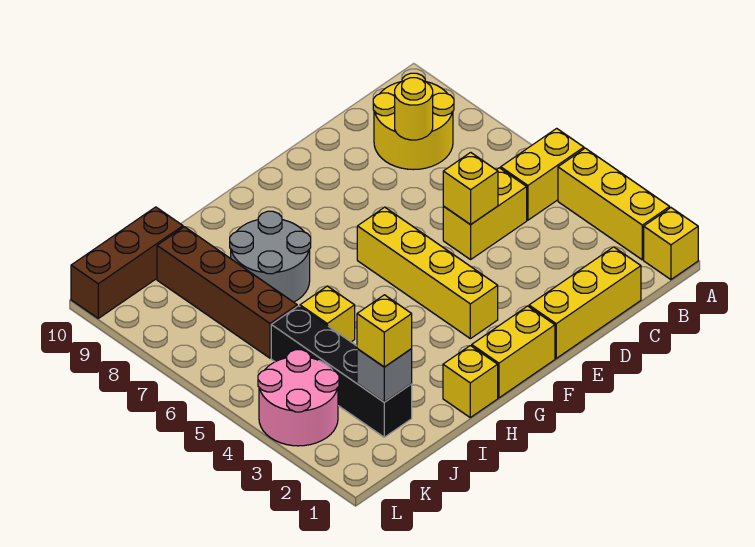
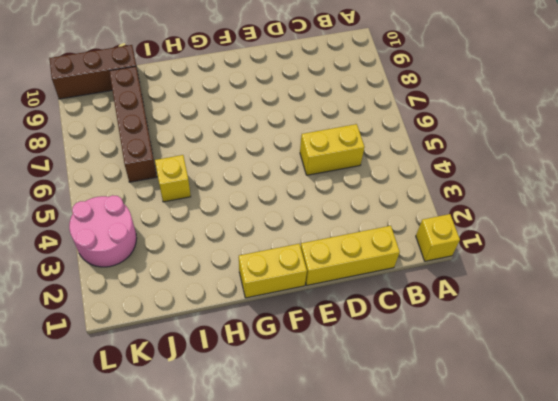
none -> yellow 1x3 brick [558,148,670,260]
none -> yellow 1x2 brick [501,128,584,220]
none -> yellow 2x2 round brick [373,73,454,170]

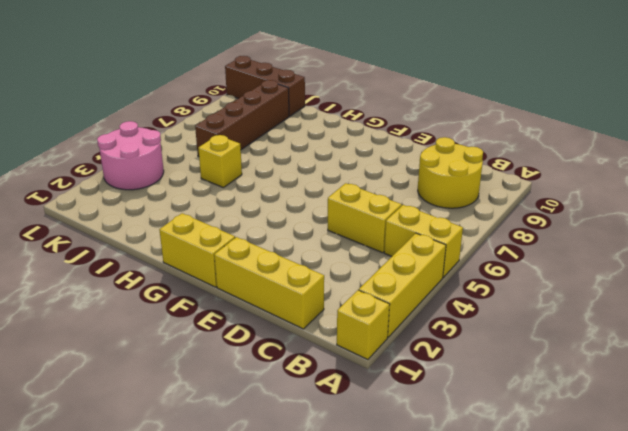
none -> yellow 1x4 brick [357,207,498,339]
none -> yellow 1x1 brick [443,346,498,417]
none -> grey 2x2 round brick [230,211,311,302]

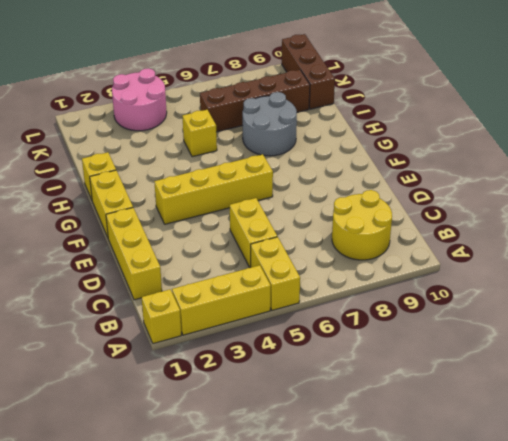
none -> black 1x4 brick [271,306,412,437]
none -> yellow 1x1 round brick [395,78,433,140]
none -> yellow 1x1 brick [443,152,498,225]

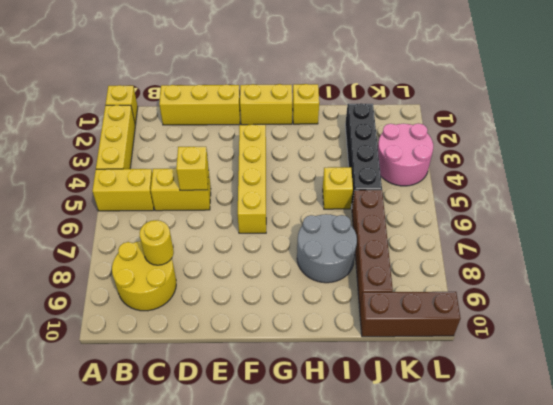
none -> grey 1x1 brick [357,349,412,402]
none -> yellow 1x1 brick [357,295,412,367]

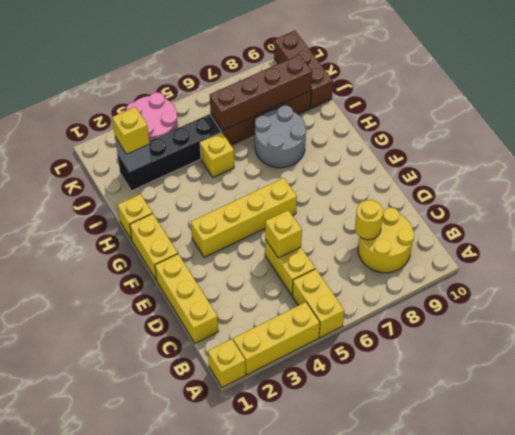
brown 1x4 brick [210,55,312,131] -> none

